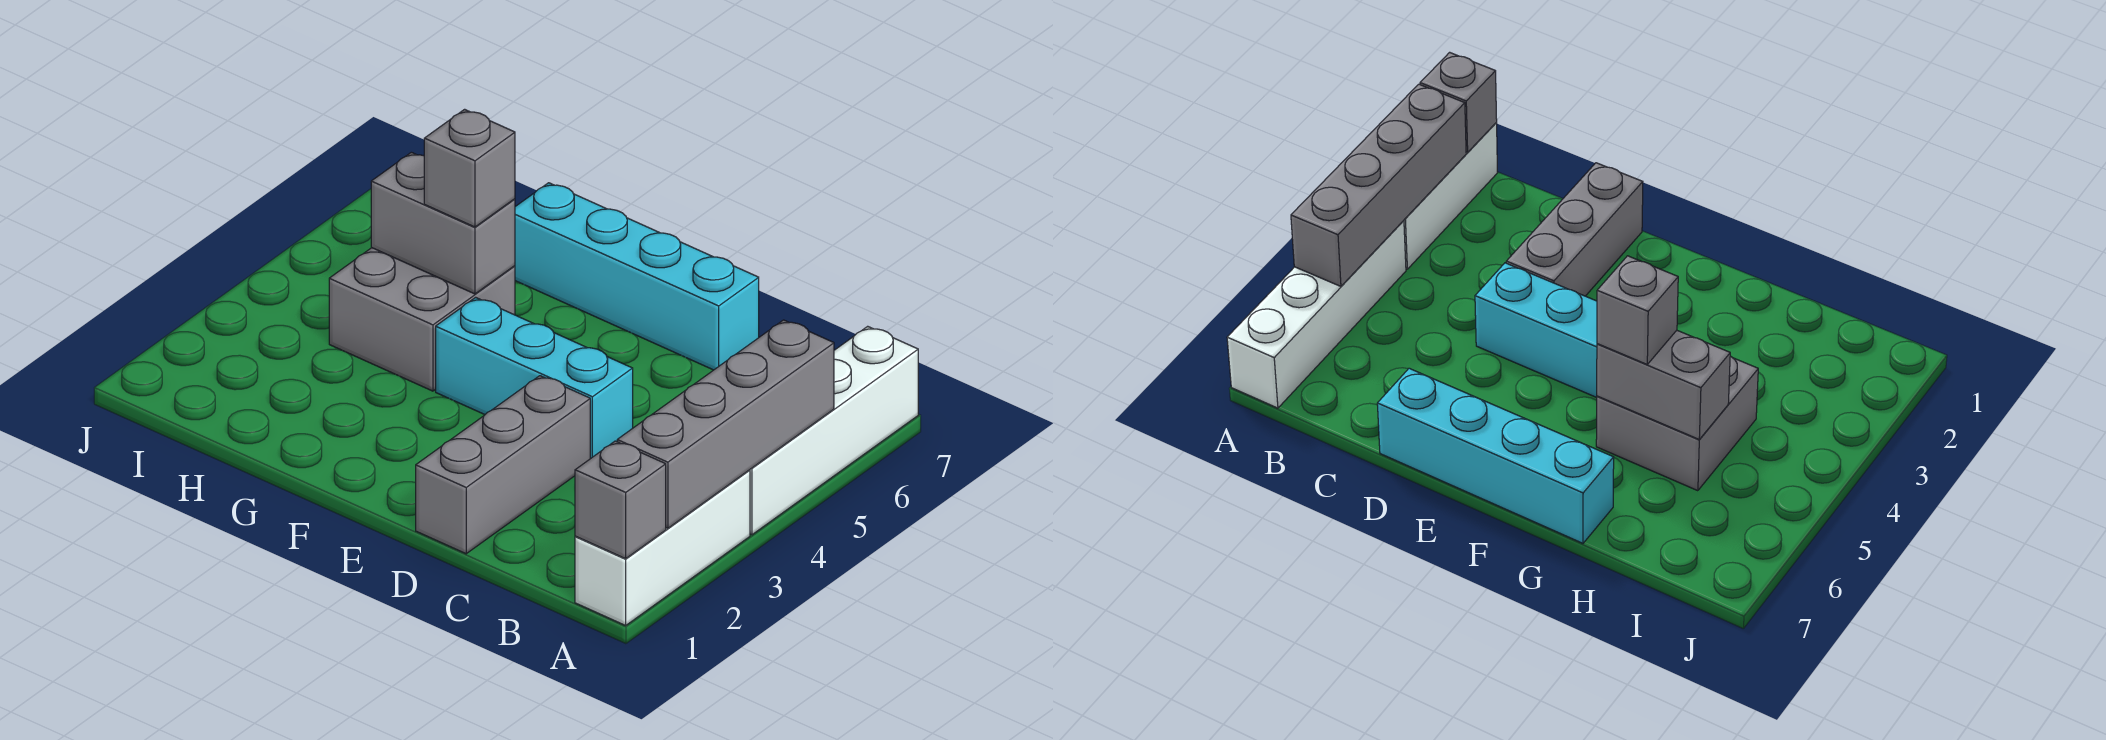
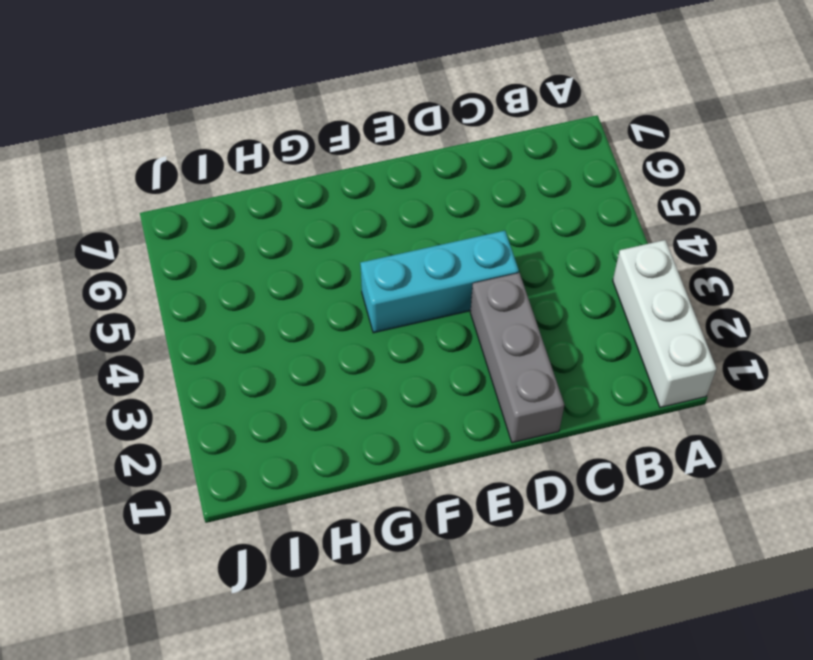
none -> white 1x4 brick [750,326,918,535]
none -> cyan 1x4 brick [515,183,759,370]

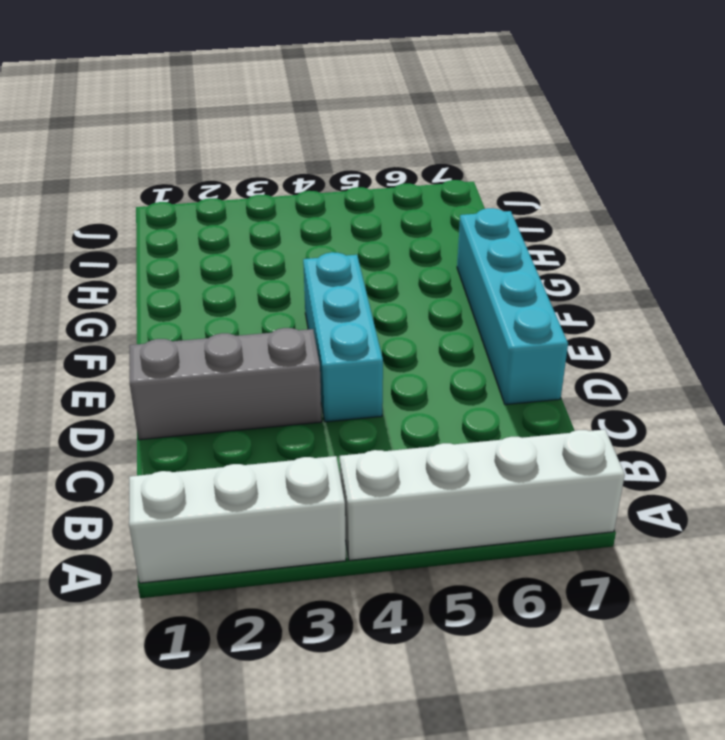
none -> grey 2x2 brick [329,248,515,391]
none -> grey 1x1 brick [575,441,666,559]

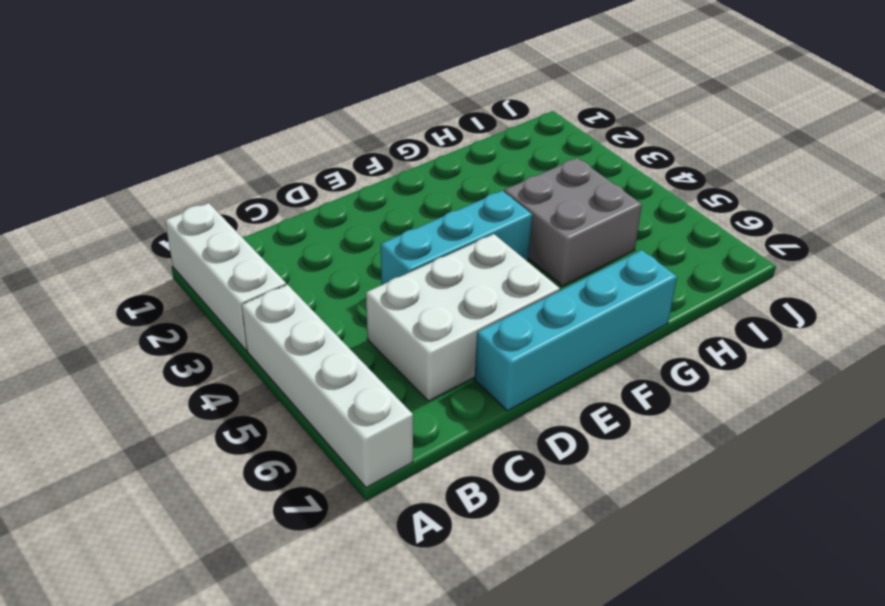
white 2x3 brick [366,234,560,401] -> none
none -> grey 1x3 brick [416,376,590,554]
none -> grey 1x1 brick [575,441,666,559]

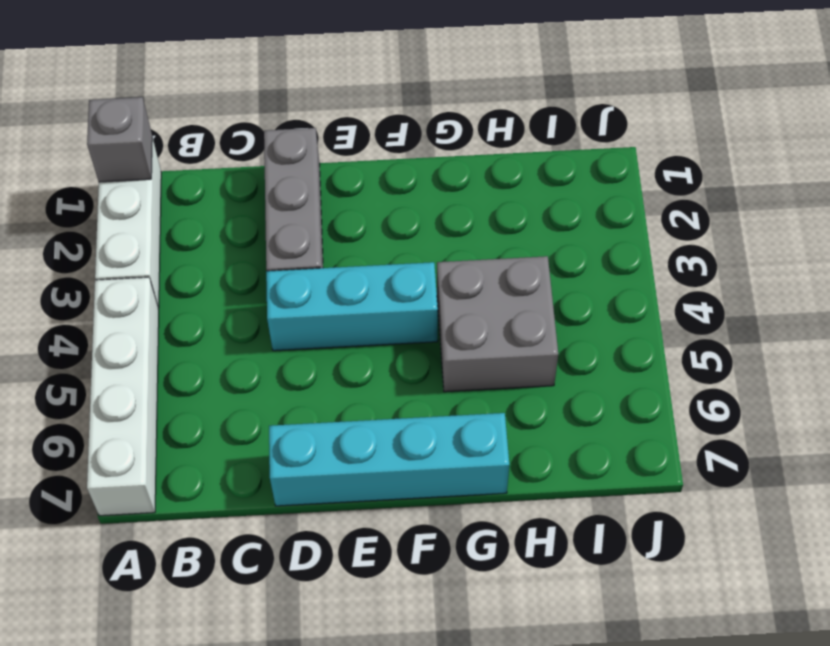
none -> grey 1x4 brick [617,320,834,528]
none -> grey 1x2 brick [371,152,515,294]

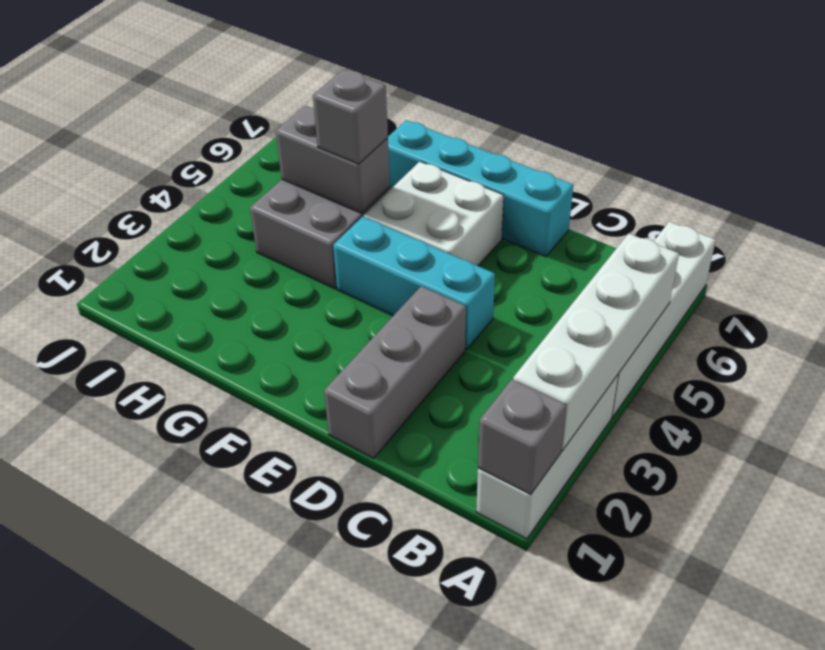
white 1x4 brick [513,233,679,451] -> grey 1x4 brick [617,320,834,528]
white 2x2 brick [364,162,503,266] -> none

